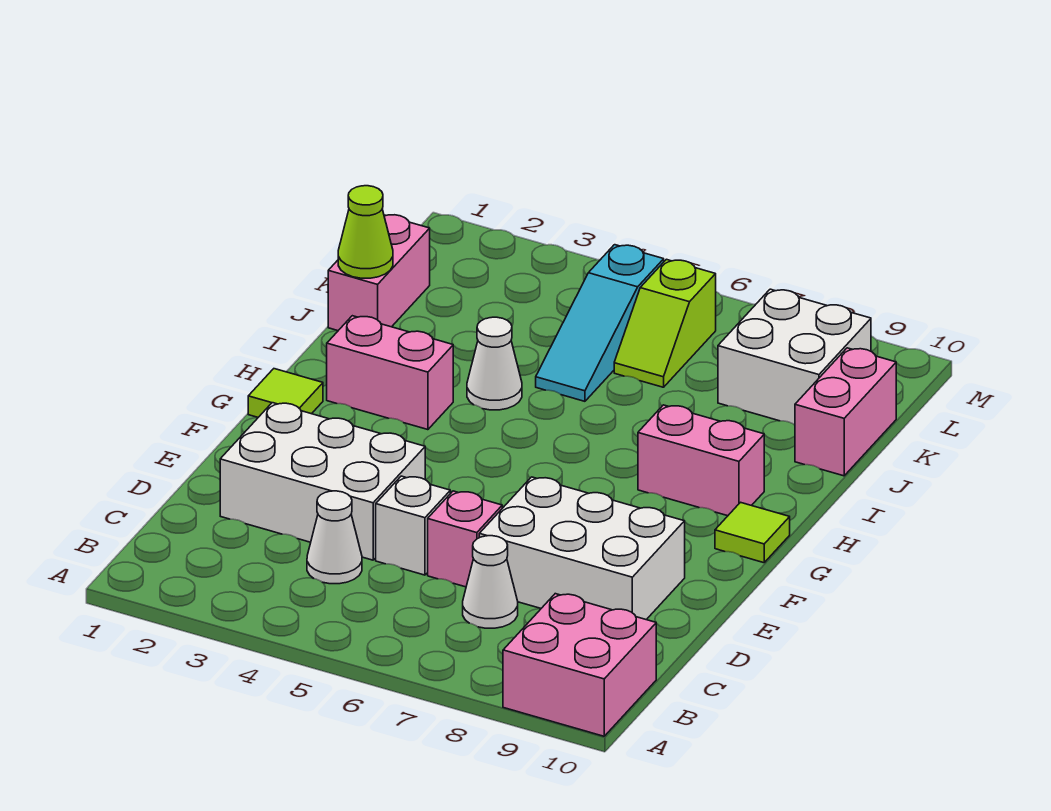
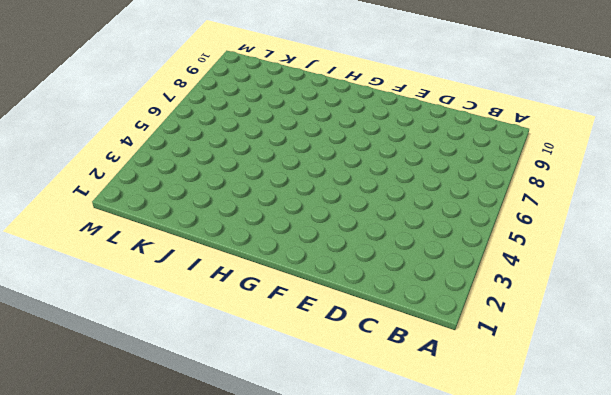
none -> pink 2x2 brick [503,594,656,736]
none -> white 1x1 cone [307,491,362,584]
none -> white 1x1 cone [463,536,518,628]

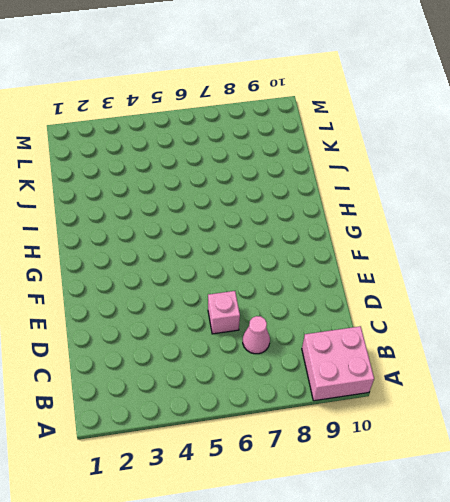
pink 1x1 cone [243,316,270,354] -> white 1x1 cone [463,536,518,628]
none -> white 1x1 cone [307,491,362,584]
none -> white 2x3 brick [220,403,425,560]
none -> white 1x1 brick [376,476,450,575]

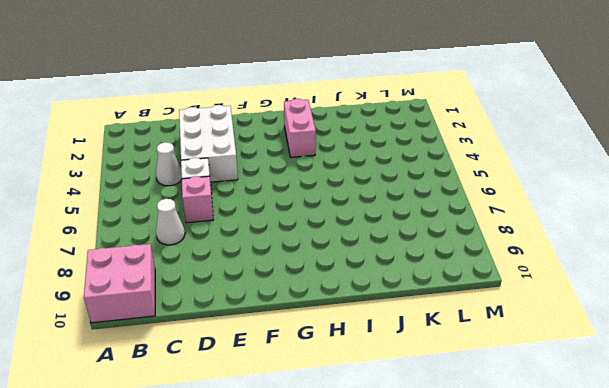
none -> white 2x3 brick [479,477,685,620]
none -> lime 1x1 tile [248,369,323,417]
none -> lime 1x1 tile [715,502,790,563]

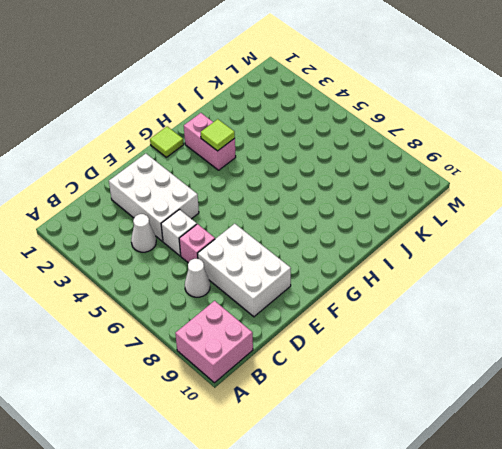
lime 1x1 tile [201,119,235,151] -> lime 1x1 tile moved to [715,502,790,563]
none -> pink 1x2 brick [638,405,764,516]
none -> white 1x1 cone [467,317,522,410]
none -> pink 1x2 brick [328,215,430,331]

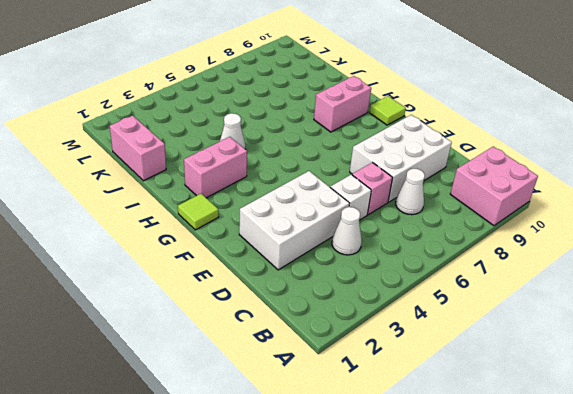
none -> cyan 1x3 slope [536,245,664,401]
none -> pink 1x2 brick [795,348,896,476]
none -> lime 1x2 slope [614,259,716,387]

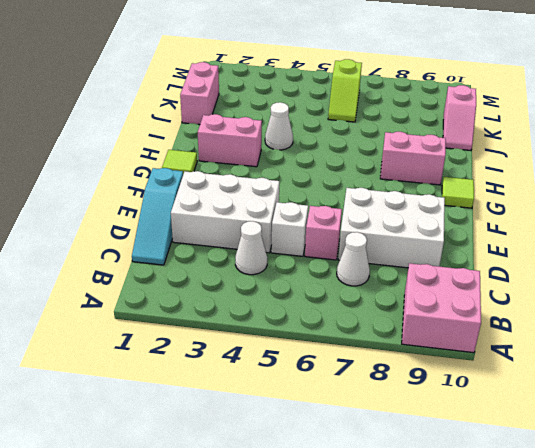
cyan 1x3 slope [132,168,183,265] -> cyan 1x3 slope moved to [536,245,664,401]
pink 1x2 slope [443,85,476,150] -> pink 1x2 brick [795,348,896,476]
none -> white 2x2 brick [718,289,871,425]
none -> lime 1x1 cone [338,186,393,278]

